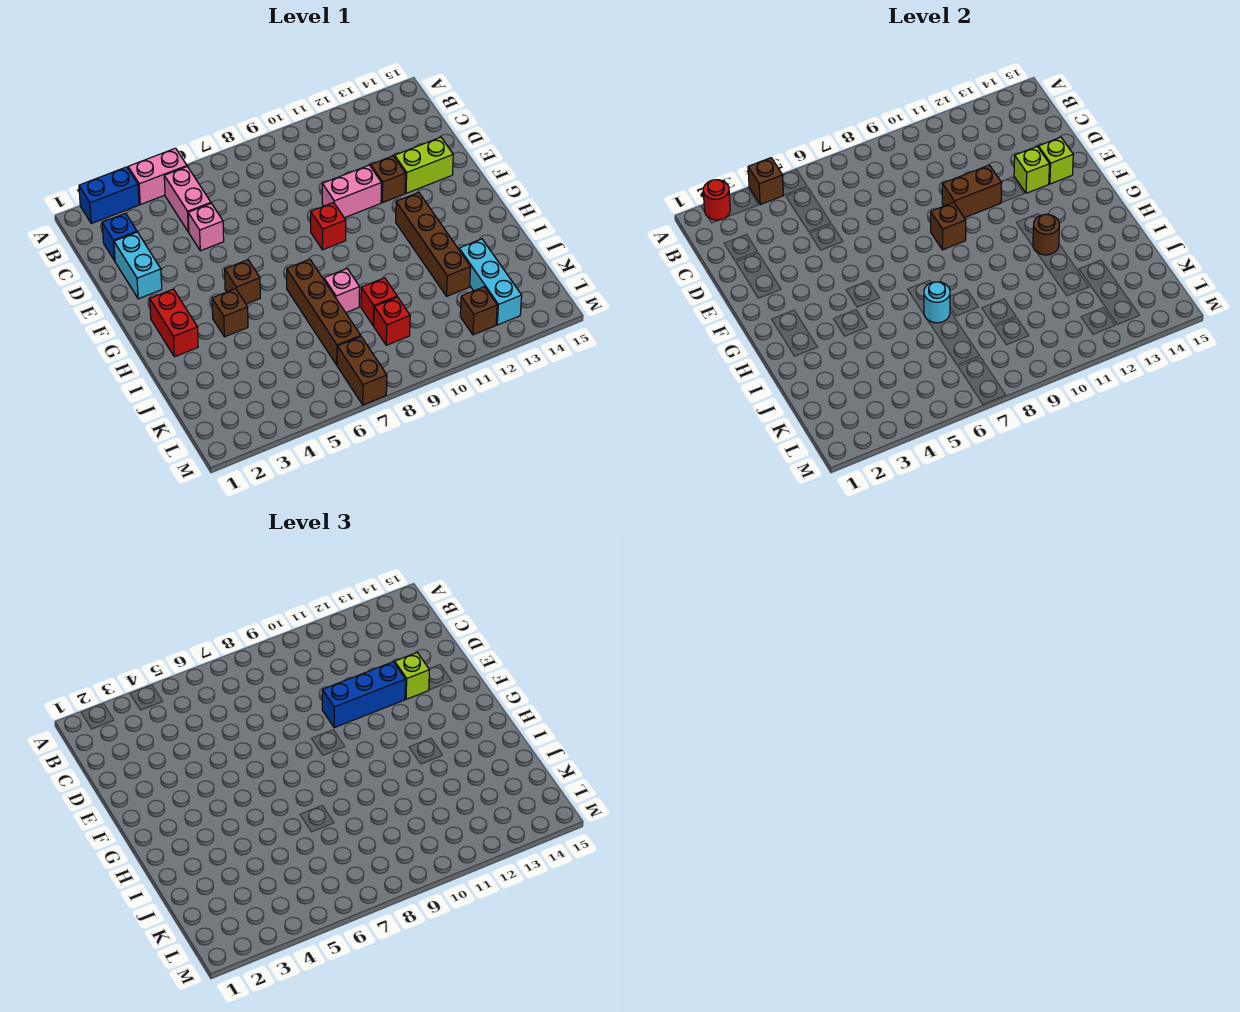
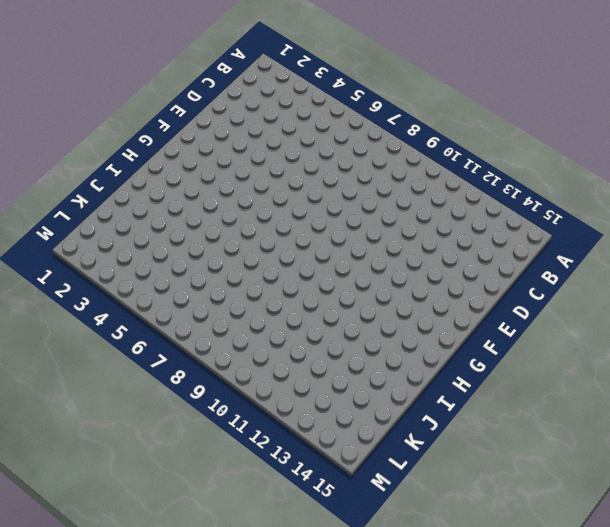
none -> blue 1x2 brick [79,167,139,223]
none -> pink 1x2 brick [128,148,187,205]
none -> pink 1x2 brick [164,166,211,232]
none -> blue 1x1 brick [102,213,137,261]

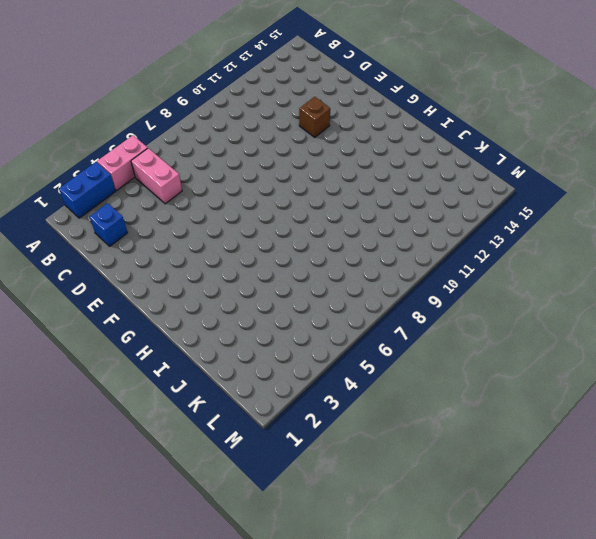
none -> cyan 1x2 brick [114,232,162,299]
none -> pink 1x1 brick [188,203,224,251]
none -> pink 1x2 brick [322,165,382,218]
none -> lime 1x2 brick [395,137,453,193]

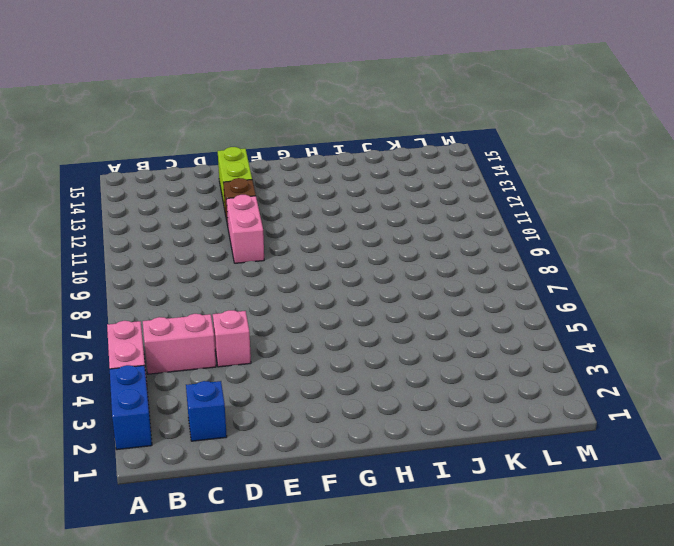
none -> cyan 1x2 brick [114,232,162,299]
none -> red 1x1 brick [311,202,346,250]
none -> red 1x2 brick [150,289,198,357]
none -> brown 1x1 brick [225,260,260,304]

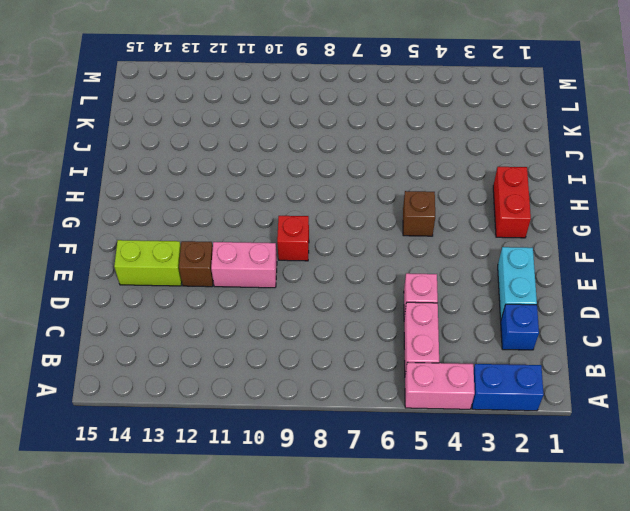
none -> brown 1x4 brick [396,193,471,296]
none -> brown 1x1 brick [212,289,248,337]
none -> brown 1x4 brick [287,259,361,365]
none -> pink 1x1 brick [324,269,360,313]

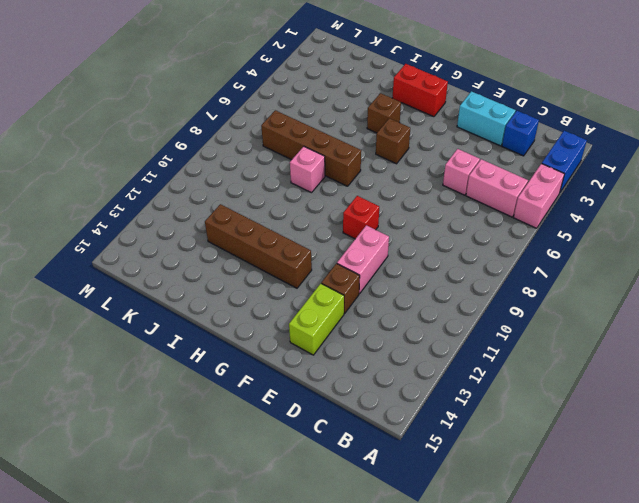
none -> red 1x1 brick [361,278,397,326]
none -> cyan 1x3 brick [459,239,522,325]
none -> red 1x1 brick [374,297,410,345]
none -> brown 1x2 brick [337,337,387,405]

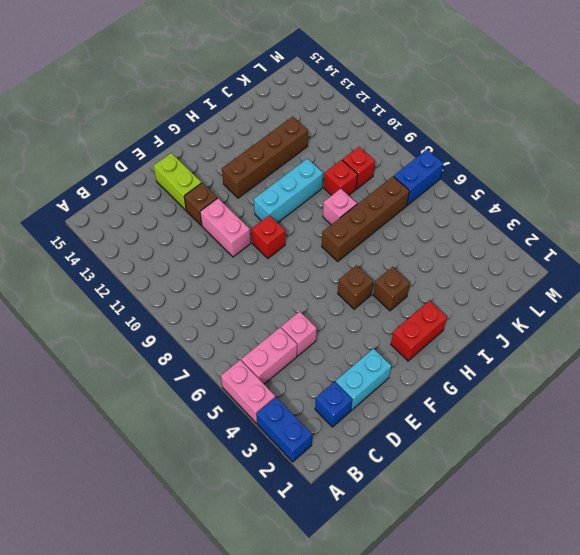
cyan 1x3 brick [254,159,323,223] -> cyan 1x3 brick moved to [459,239,522,325]
blue 1x2 brick [394,149,444,205] -> brown 1x2 brick [337,337,387,405]
none -> brown 1x1 brick [460,287,497,335]
none -> red 1x1 round brick [703,180,730,220]
none -> brown 1x1 brick [748,158,783,205]
none -> brown 1x2 brick [942,165,1002,218]

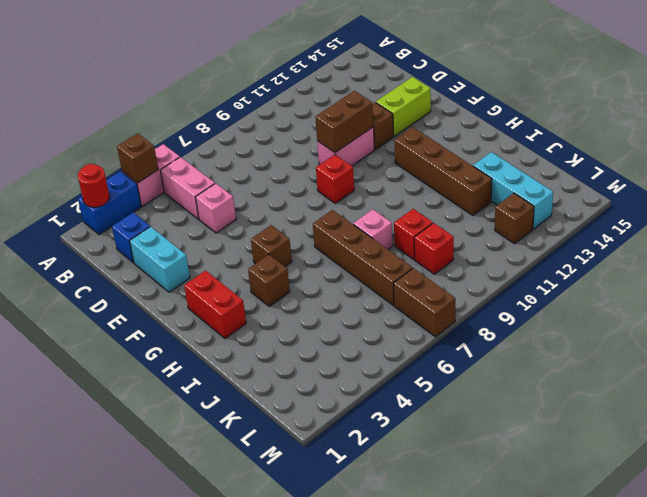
none -> lime 1x1 brick [1014,147,1049,193]
none -> lime 1x1 brick [1038,137,1073,184]
none -> brown 1x1 brick [931,202,966,250]
none -> brown 1x1 round brick [1033,214,1059,255]

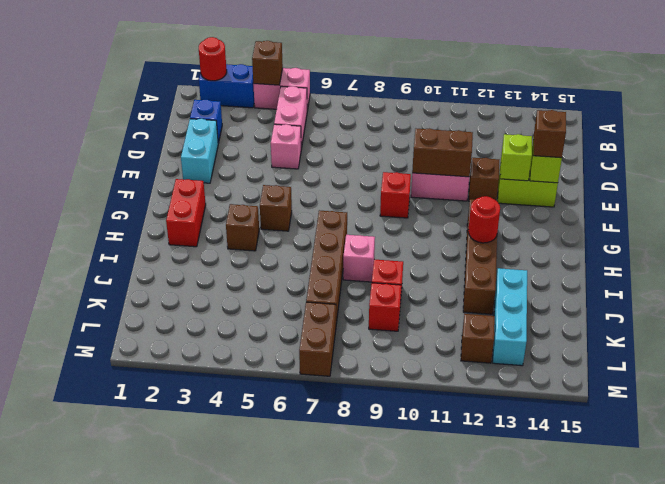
brown 1x1 brick [533,110,566,158] -> brown 1x1 brick moved to [931,202,966,250]
red 1x1 round brick [468,196,500,243] -> brown 1x1 round brick [1033,214,1059,255]
none -> cyan 1x1 round brick [924,282,950,323]
none -> blue 1x3 brick [322,662,406,728]
none -> lime 1x1 brick [395,653,429,699]

